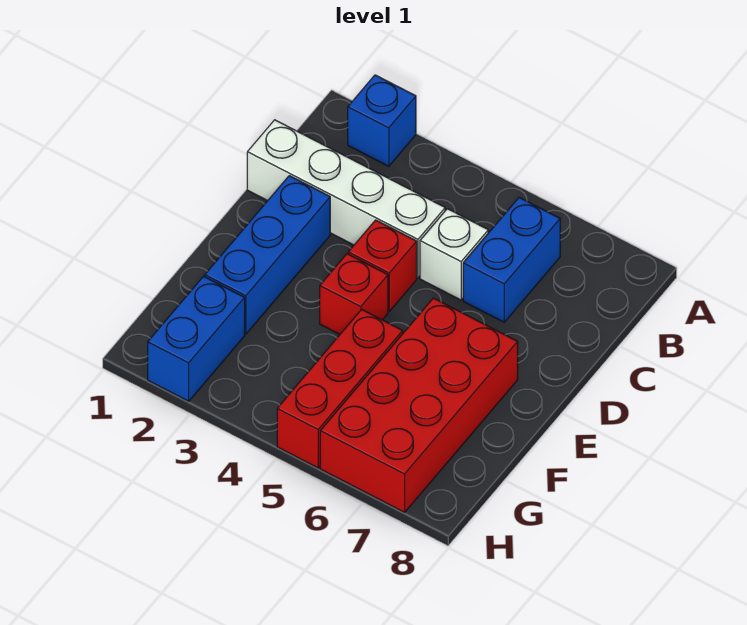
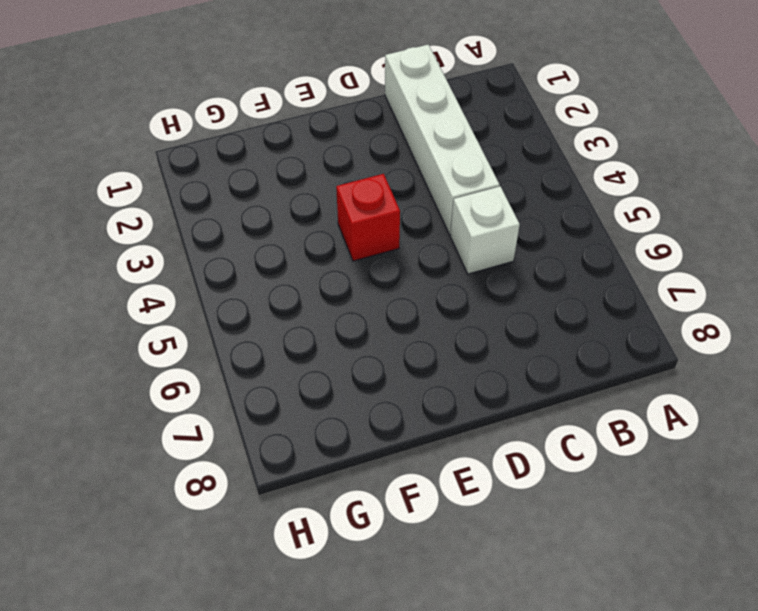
none -> blue 1x1 brick [348,75,416,166]
none -> blue 1x2 brick [463,197,560,322]

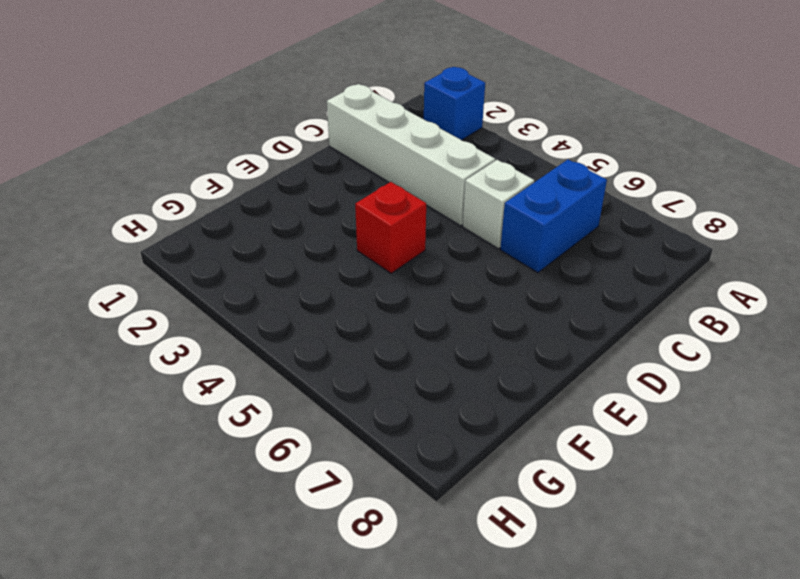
none -> blue 1x3 brick [205,176,330,334]
none -> red 1x1 brick [348,220,417,311]

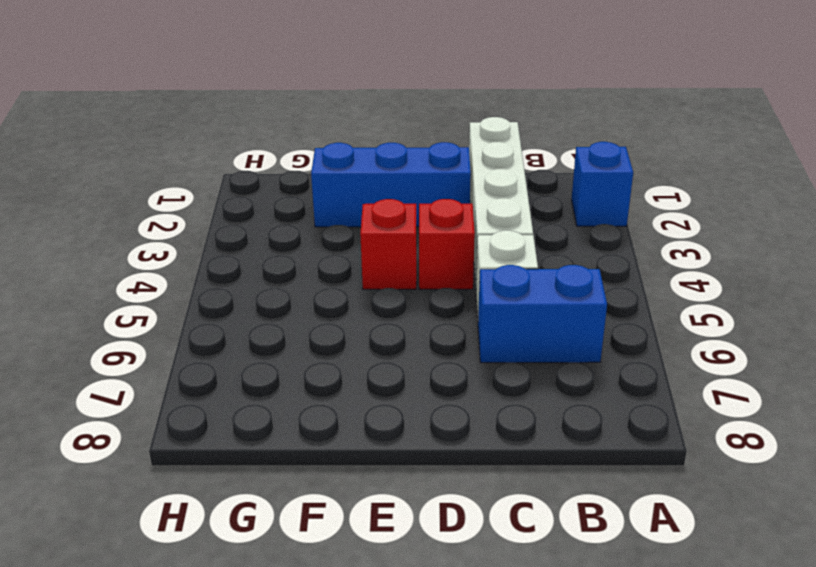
none -> red 2x4 brick [320,298,518,512]
none -> red 1x3 brick [277,309,403,468]

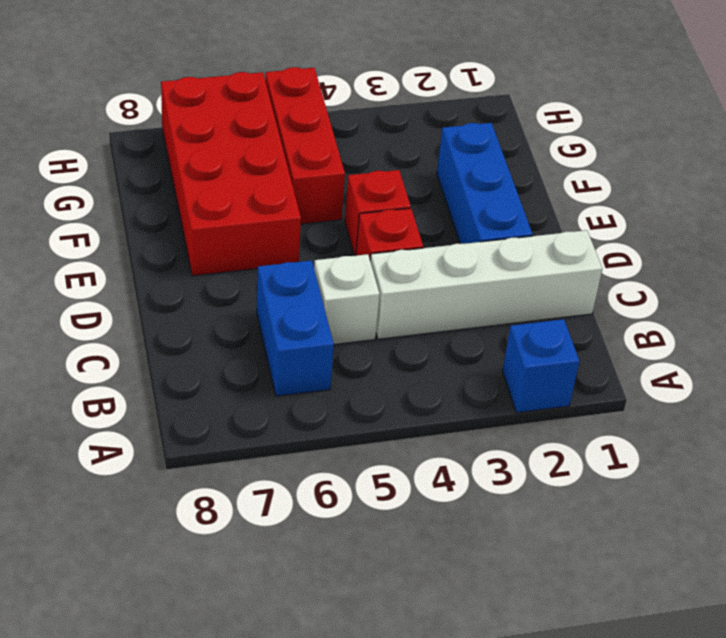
none -> blue 1x2 brick [148,276,245,401]

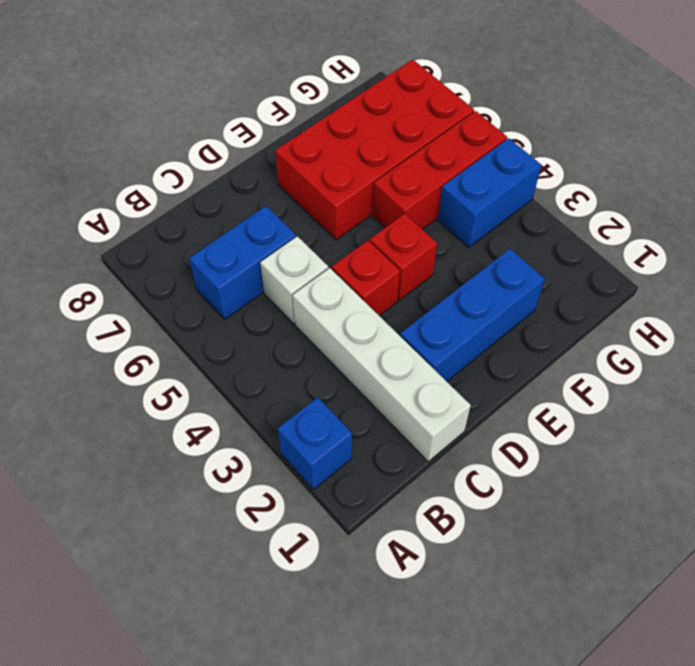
blue 1x2 brick [438,138,541,248] -> blue 1x2 brick moved to [148,276,245,401]

